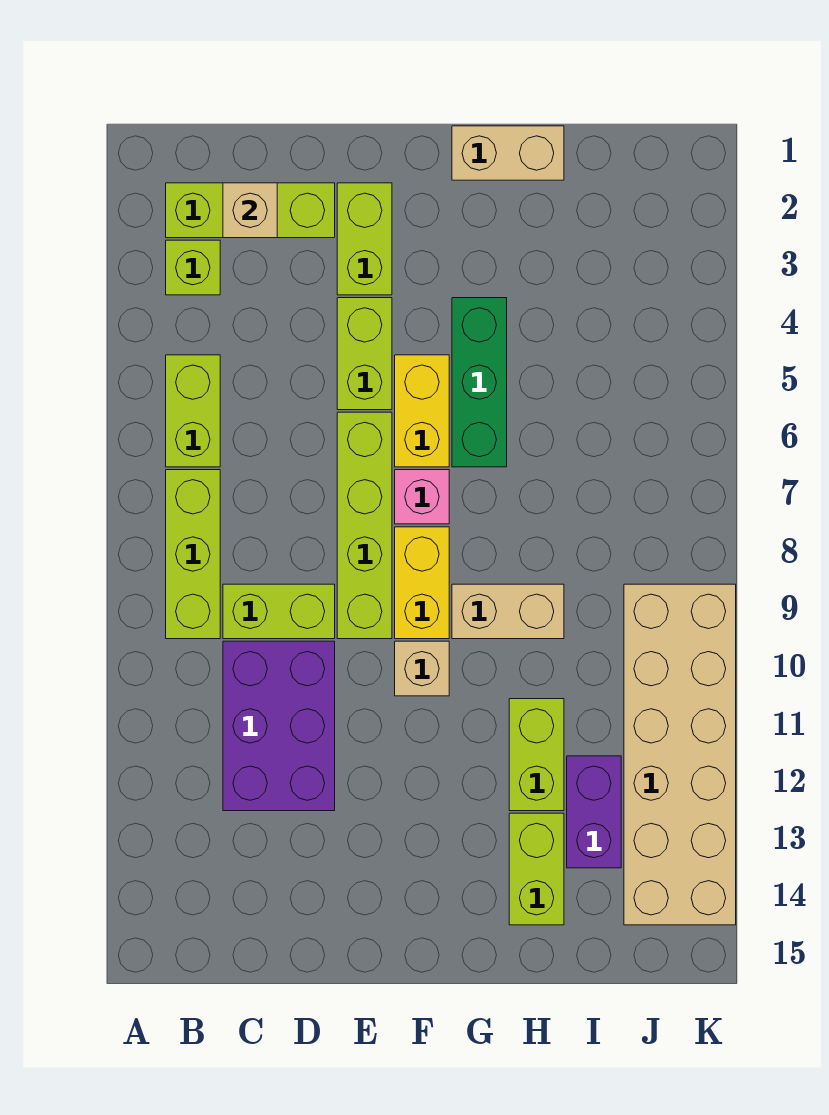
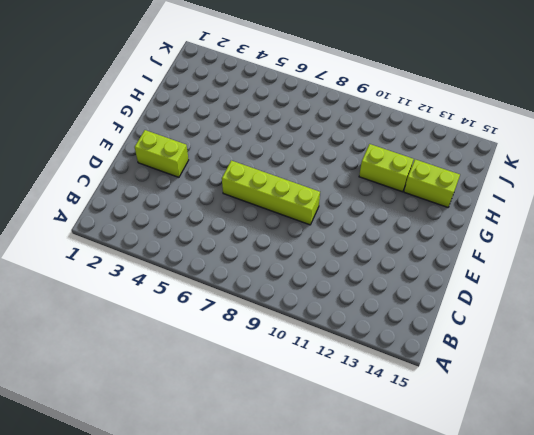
none -> lime 1x3 brick [166,183,335,238]
none -> lime 1x1 brick [166,240,220,295]
none -> lime 1x2 brick [166,355,220,467]

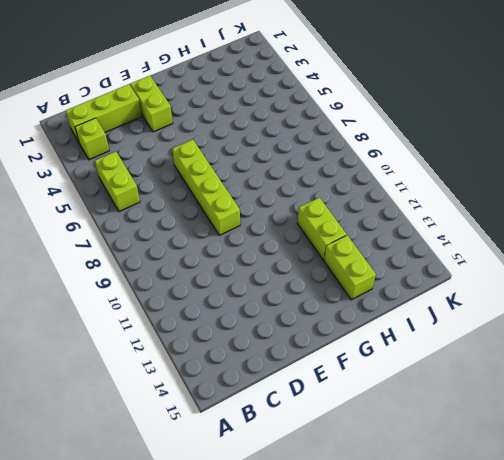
none -> lime 1x3 brick [166,470,220,639]
none -> lime 1x2 brick [223,584,335,639]
none -> purple 2x3 brick [223,641,335,811]

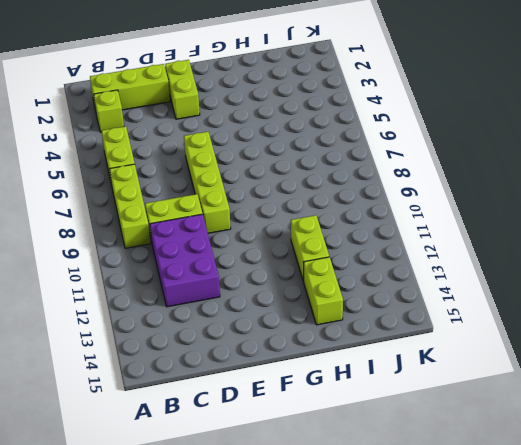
none -> lime 1x2 brick [337,298,392,410]
none -> yellow 1x2 brick [395,355,449,467]
none -> pink 1x1 brick [395,470,449,524]

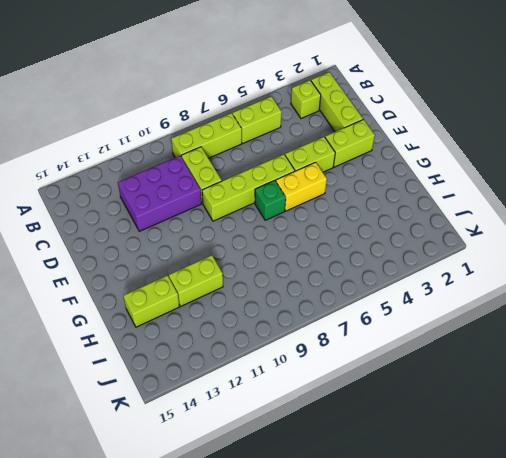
green 1x1 brick [255,180,286,220] -> pink 1x1 brick [395,470,449,524]
none -> yellow 1x2 brick [395,527,449,639]
none -> tan 1x1 brick [395,641,449,696]
none -> tan 1x2 brick [452,126,564,180]

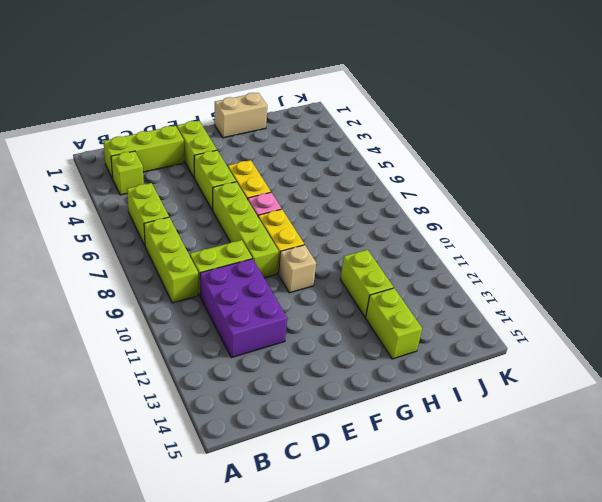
none -> green 1x3 brick [452,298,507,467]
none -> tan 1x2 brick [452,584,564,639]
none -> purple 1x2 brick [567,756,621,868]

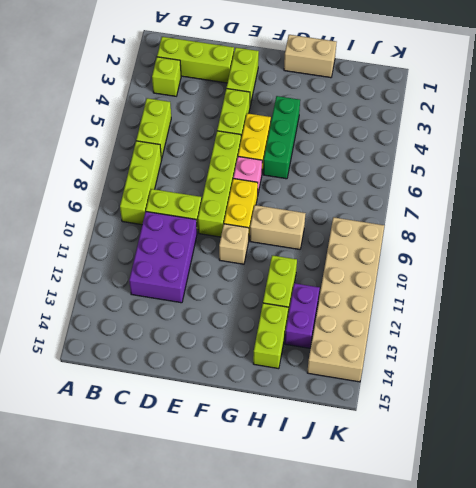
none -> tan 1x1 brick [223,183,277,238]

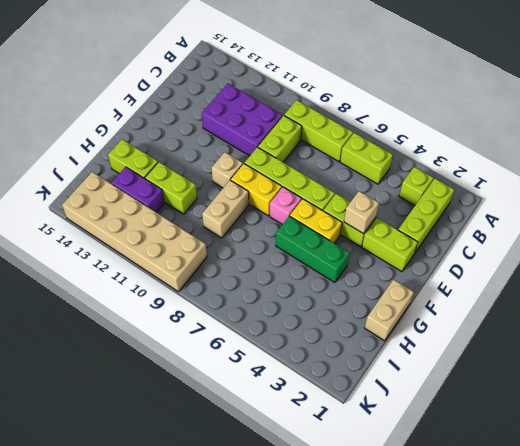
tan 1x1 brick [344,191,379,234] -> tan 1x1 brick moved to [223,183,277,238]

